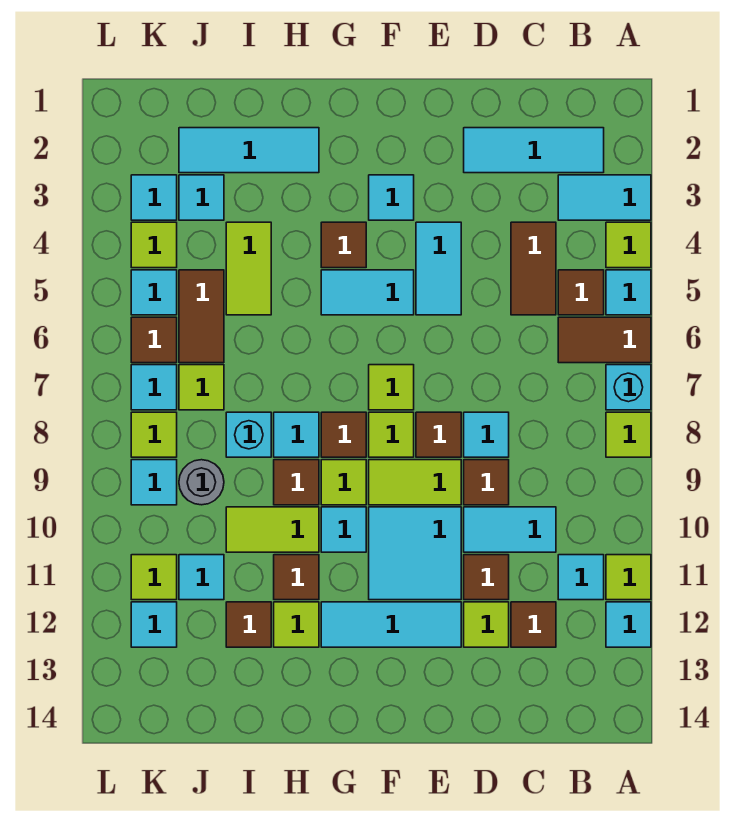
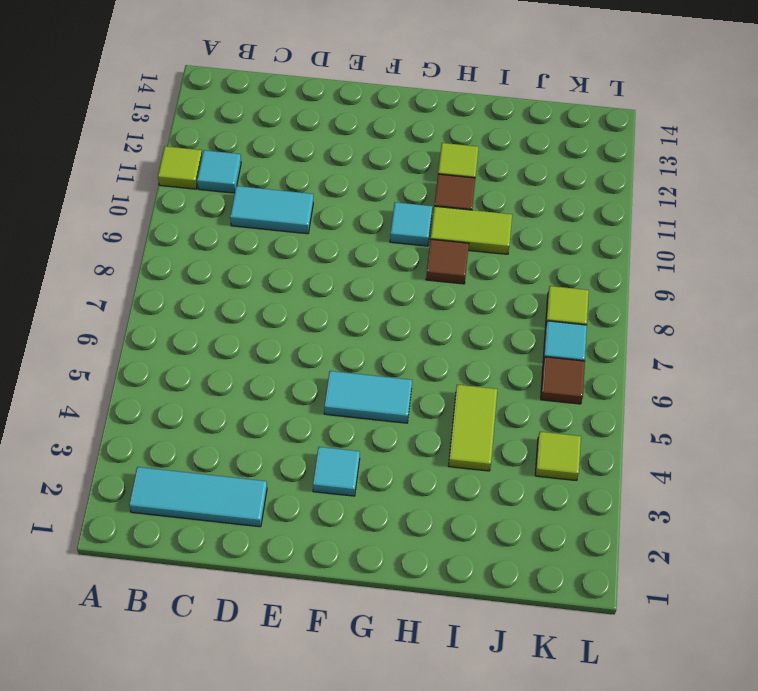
none -> cyan 1x2 tile [558,175,651,220]
none -> lime 1x1 tile [606,222,651,268]
none -> cyan 1x1 tile [606,270,651,315]
none -> brown 1x2 tile [558,317,651,363]

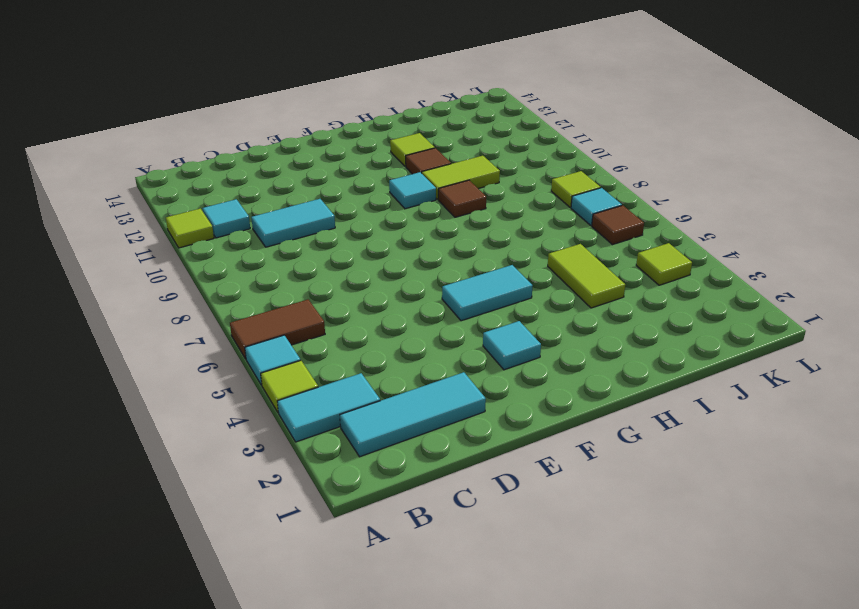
none -> cyan 1x1 brick [606,365,651,410]
none -> lime 1x1 tile [606,412,651,457]
none -> cyan 1x1 tile [606,602,651,647]
none -> brown 1x1 tile [558,270,604,315]

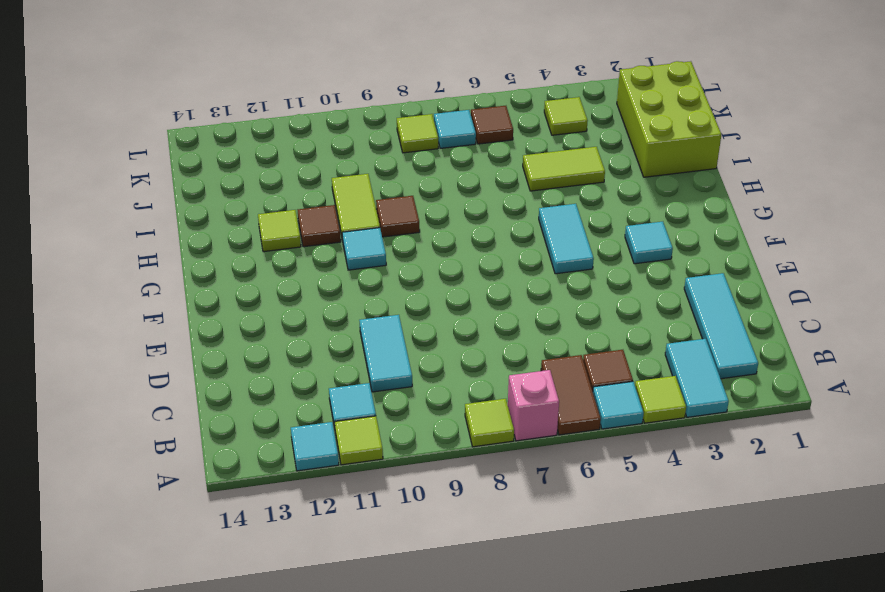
pink 1x1 brick [508,370,559,441] -> cyan 1x1 brick [606,365,651,410]
lime 2x3 brick [617,61,721,177] -> cyan 1x3 tile [179,128,319,173]
none -> brown 1x2 tile [511,222,556,315]
none -> brown 1x1 tile [511,602,556,647]
none -> cyan 1x1 tile [464,412,509,457]
none -> brown 1x1 tile [464,460,509,505]

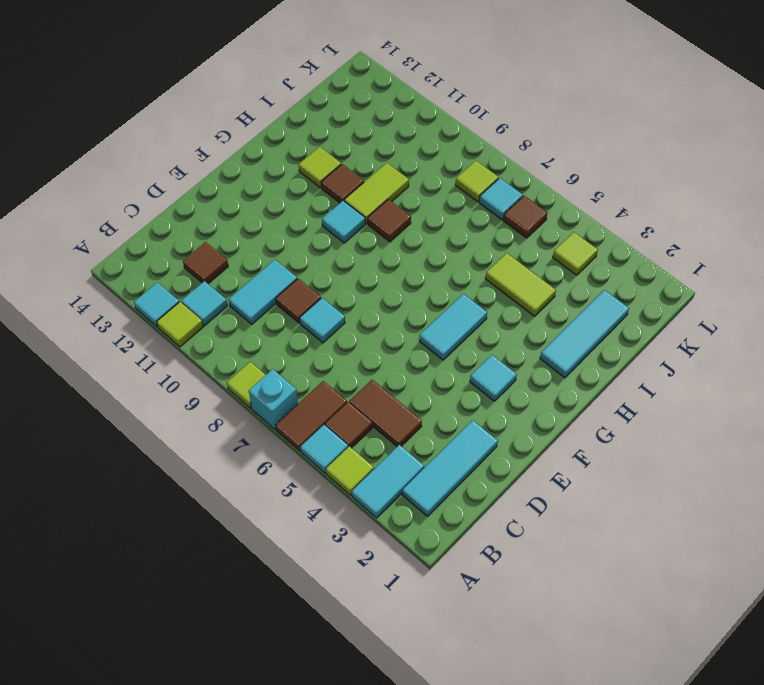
none -> brown 1x1 tile [464,555,509,600]
none -> lime 1x1 tile [464,602,509,647]
none -> cyan 1x2 tile [416,222,461,315]
none -> brown 1x1 tile [416,412,461,457]

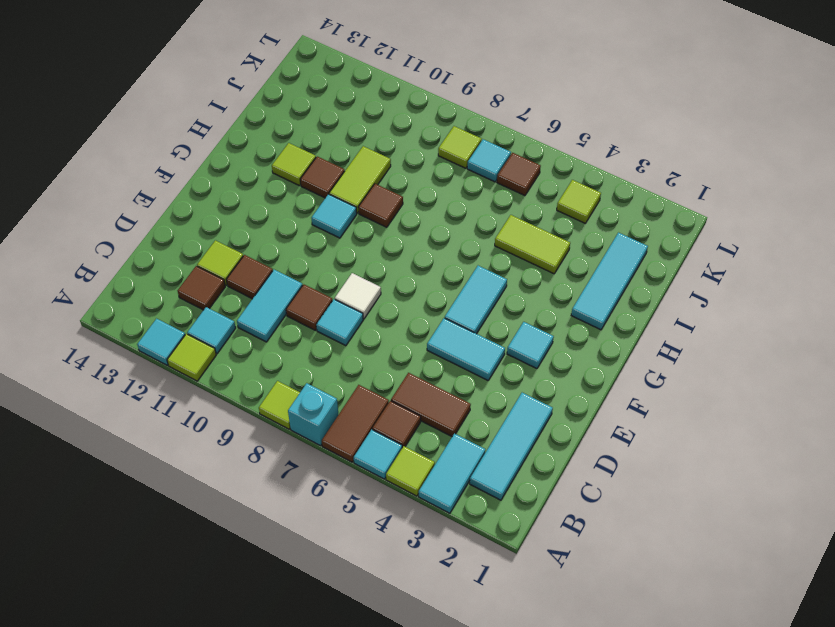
white 1x1 tile [335,273,381,319] -> brown 1x1 tile [416,412,461,457]
none -> lime 1x2 tile [369,460,461,505]
none -> cyan 2x2 tile [369,507,461,600]
none -> cyan 1x3 tile [321,602,461,647]
none -> lime 1x1 tile [369,365,414,410]

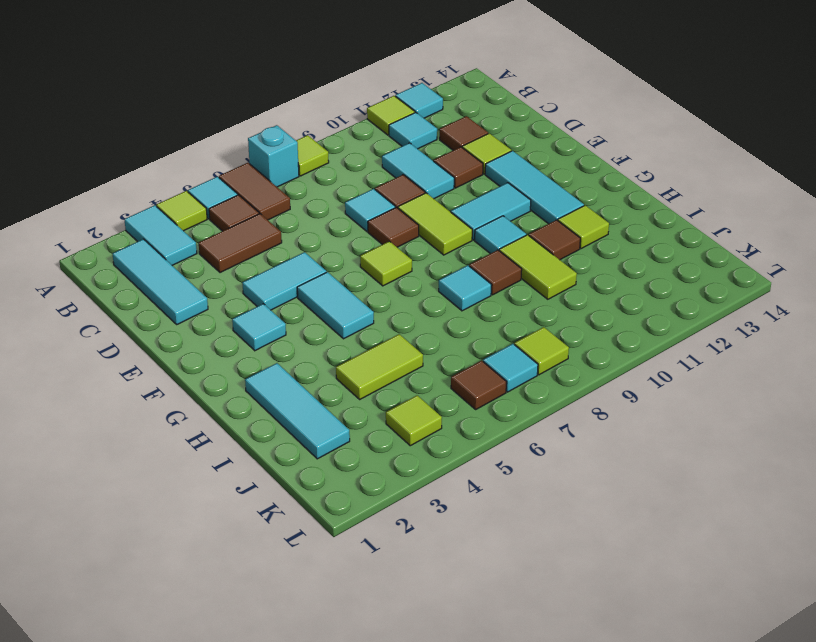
cyan 1x2 tile [451,183,531,240] -> cyan 2x2 tile [369,507,461,600]
none -> lime 1x1 tile [369,412,414,457]
none -> brown 1x1 tile [321,222,366,268]
none -> brown 1x1 tile [321,412,366,457]
none -> lime 1x1 tile [321,460,366,505]

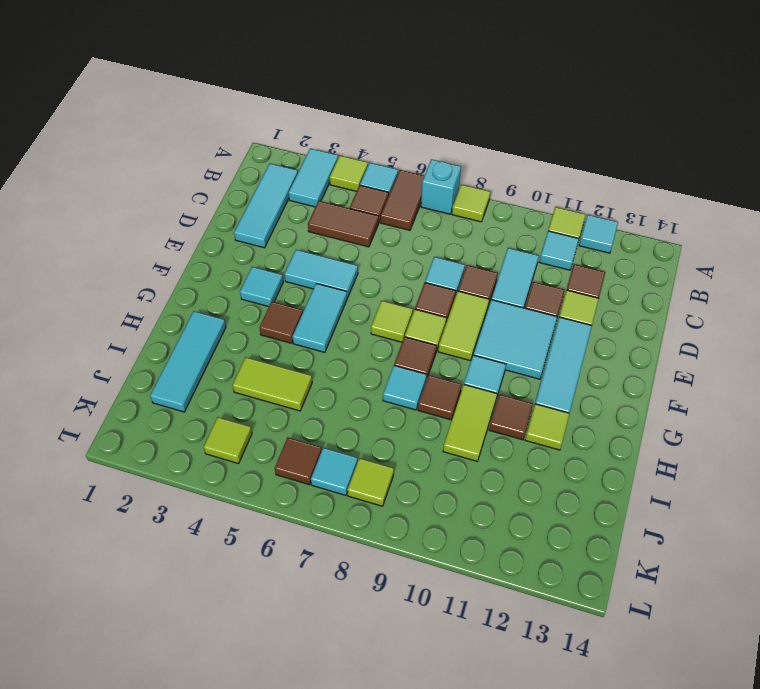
none -> lime 1x1 tile [321,460,366,505]
none -> cyan 1x1 brick [226,412,271,457]
none -> brown 1x1 tile [226,602,271,647]
none -> cyan 1x1 tile [179,175,224,220]

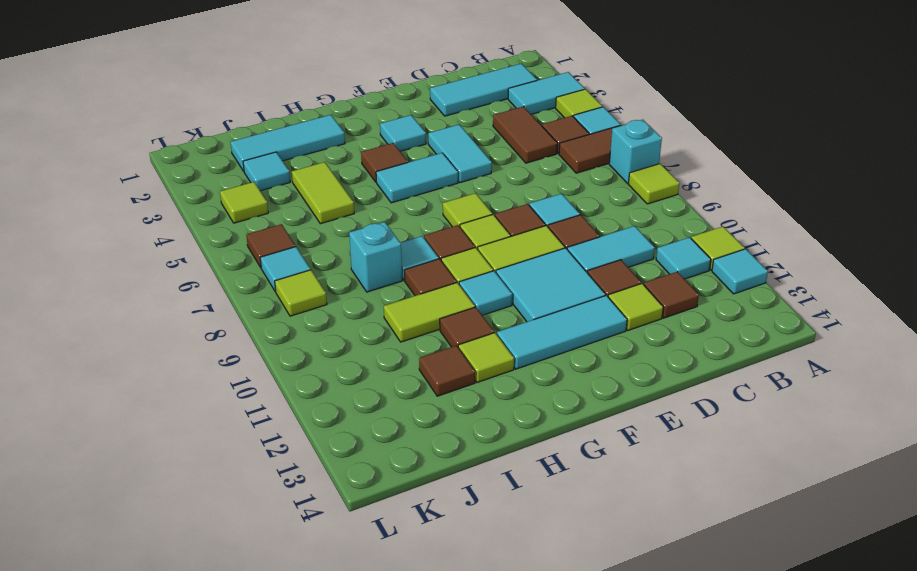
none -> brown 1x2 tile [179,270,224,363]
none -> lime 1x1 tile [179,365,224,410]
none -> grey 1x1 round brick [179,460,224,505]
none -> cyan 1x1 tile [179,555,224,600]

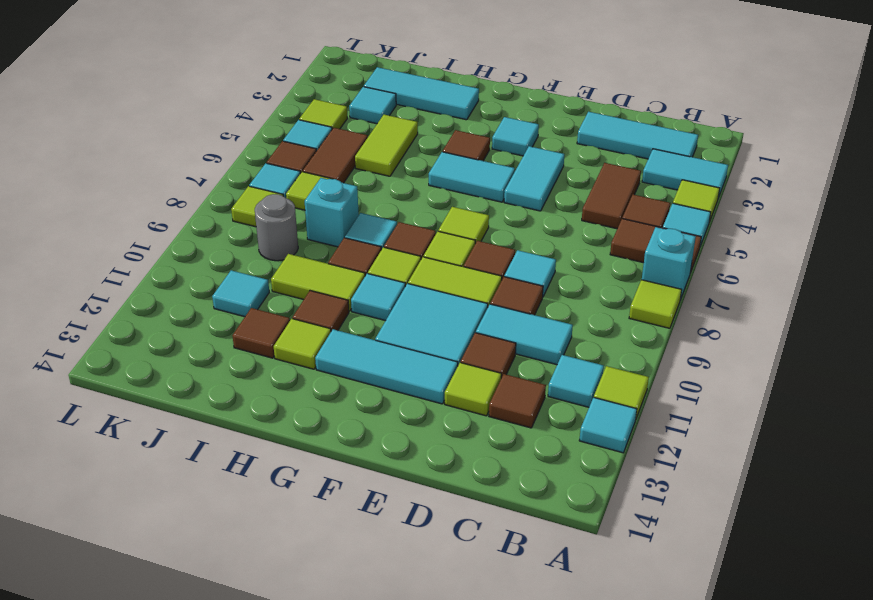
none -> cyan 1x1 tile [131,175,177,220]
none -> cyan 1x1 tile [131,460,177,505]
none -> lime 1x1 tile [131,555,177,600]
none -> cyan 1x1 tile [131,602,177,647]

